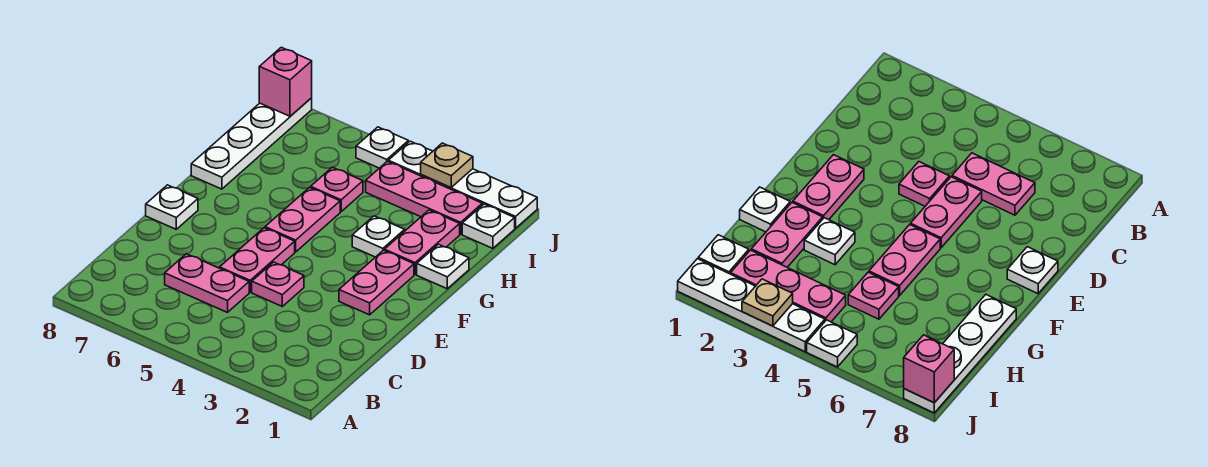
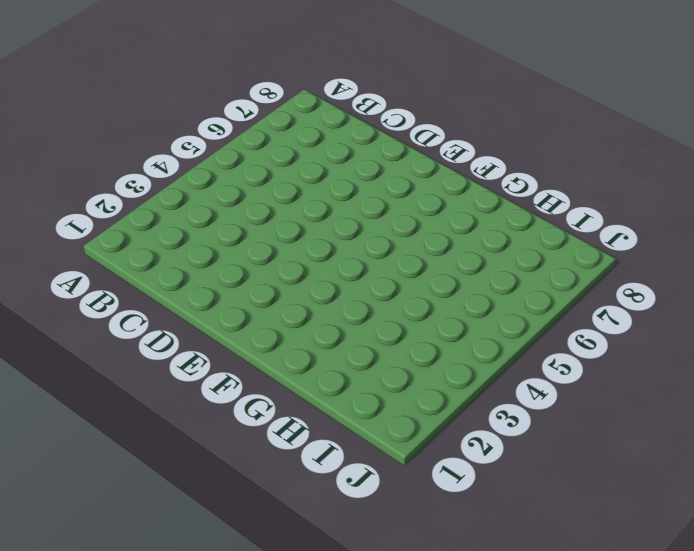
none -> pink 1x2 plate [165,254,249,312]
none -> pink 1x1 plate [252,262,304,306]
none -> pink 1x2 plate [220,228,295,292]

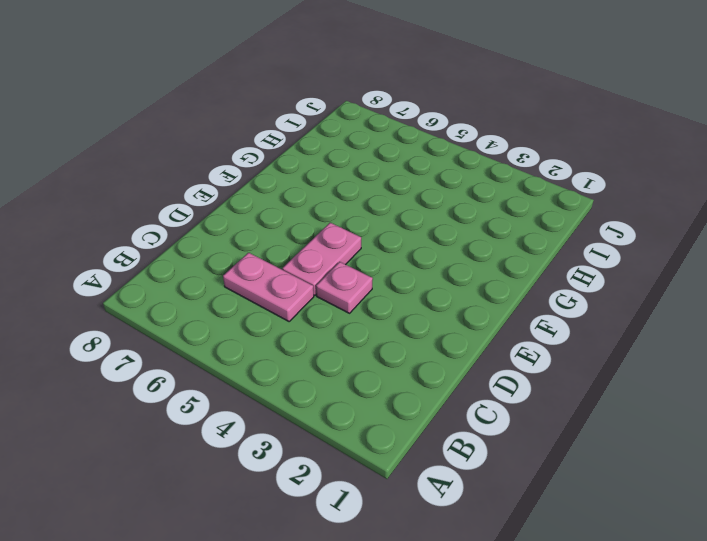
none -> pink 1x2 plate [339,250,414,315]
none -> white 1x1 plate [146,185,198,229]
none -> pink 1x2 plate [265,187,340,252]

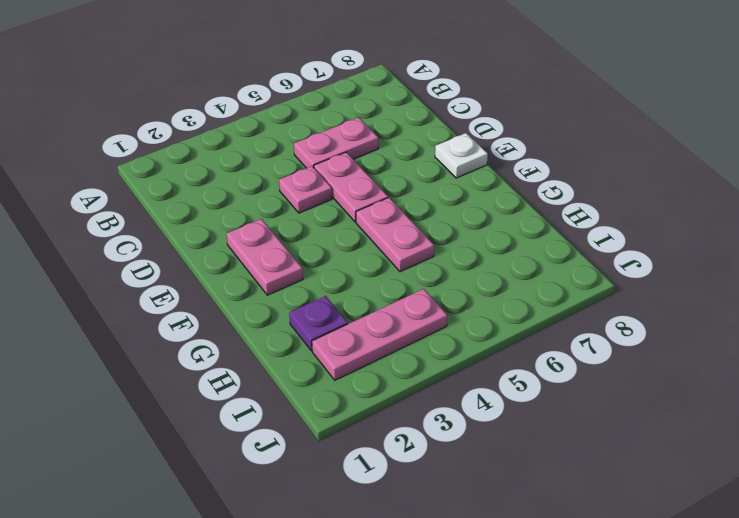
purple 1x1 plate [289,296,348,351] -> pink 1x2 plate [385,210,460,274]
none -> white 1x1 plate [417,244,469,289]
none -> white 1x1 plate [352,216,405,257]
none -> white 1x4 plate [191,98,312,189]

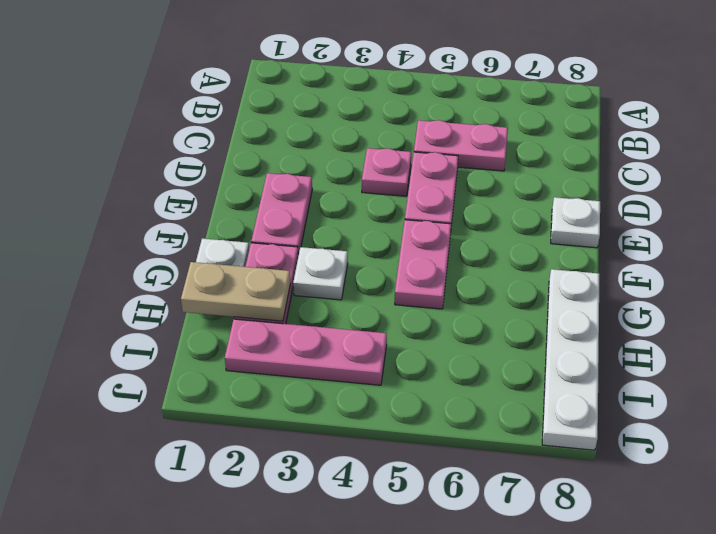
tan 1x2 plate [181,262,290,321] -> none
none -> pink 1x1 plate [310,167,363,212]
none -> white 1x1 plate [462,204,515,248]
none -> white 1x4 plate [388,141,537,228]

